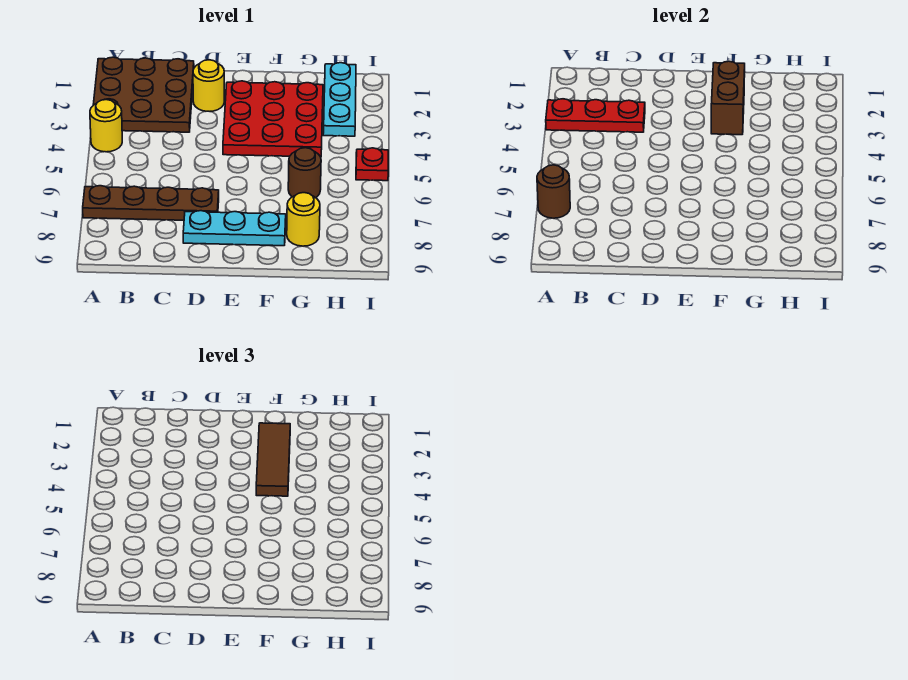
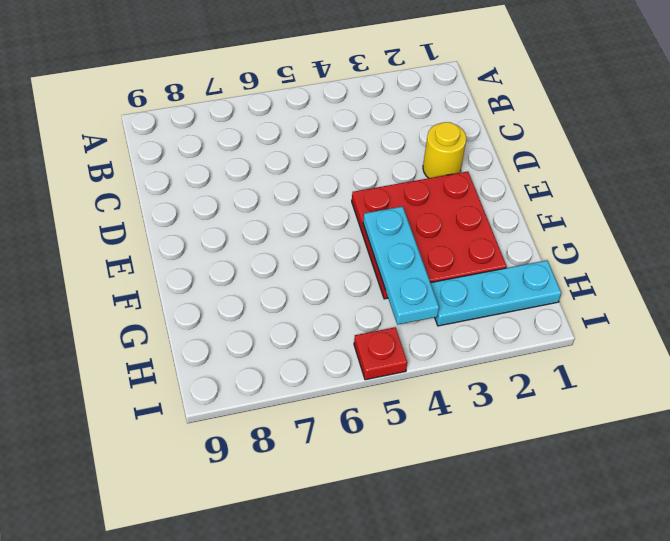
cyan 1x3 plate [363,206,439,325] -> cyan 1x3 plate moved to [183,211,286,246]
none -> brown 3x3 plate [93,57,194,132]
none -> yellow 1x1 round brick [90,100,122,152]
none -> brown 1x4 plate [83,186,219,220]

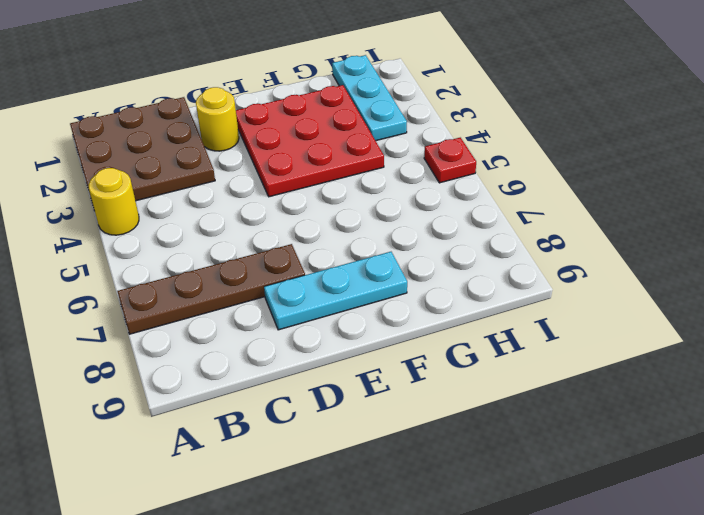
none -> brown 1x1 round brick [288,148,321,198]
none -> yellow 1x1 round brick [287,193,320,246]
none -> red 1x3 plate [546,99,645,132]

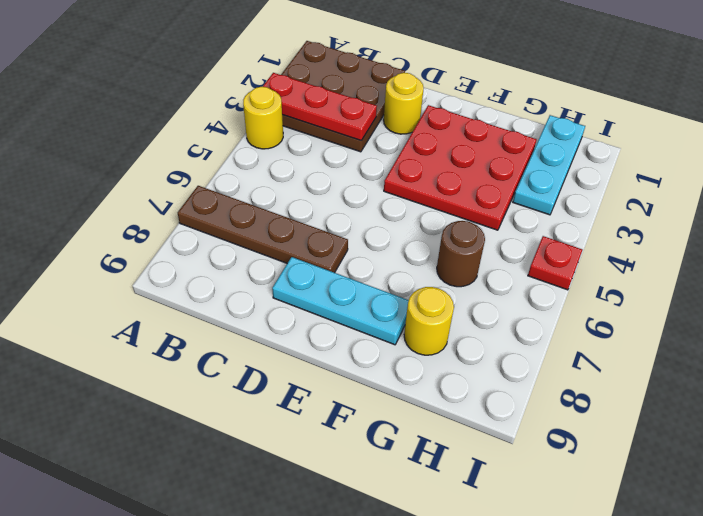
none -> brown 1x1 round brick [537,165,570,218]
none -> brown 1x2 brick [711,61,745,135]
none -> brown 1x3 tile [256,423,290,496]

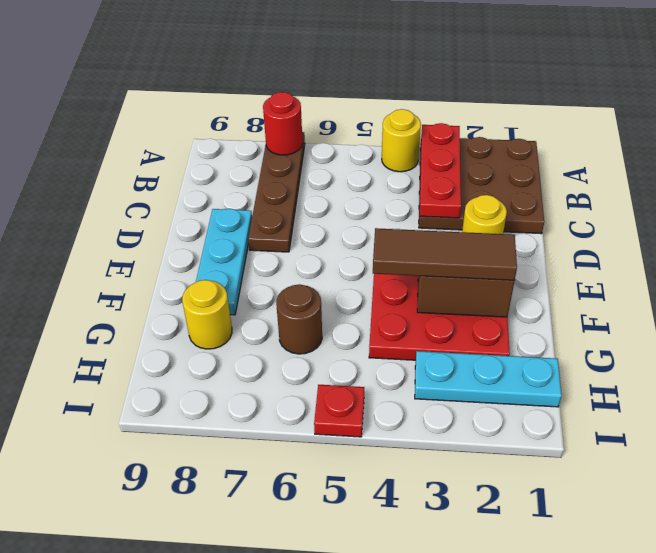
red 1x1 round brick [263,92,303,155] -> brown 1x1 round brick [537,165,570,218]

